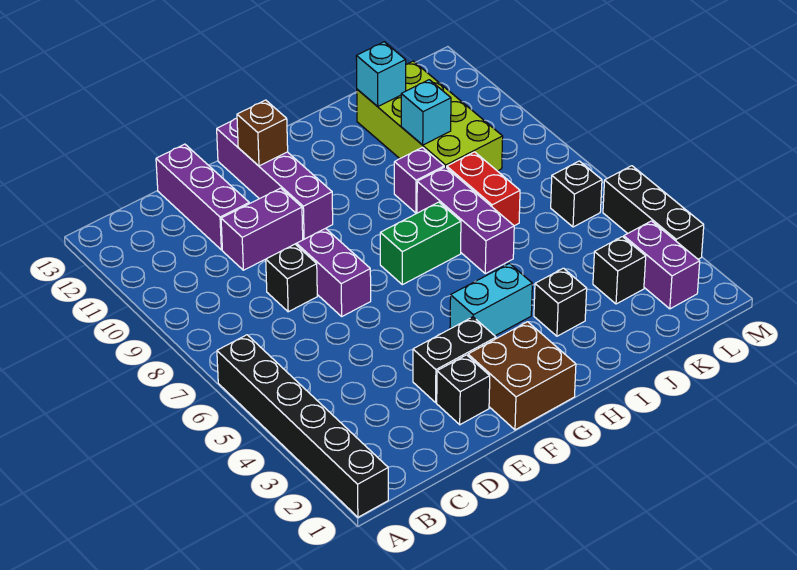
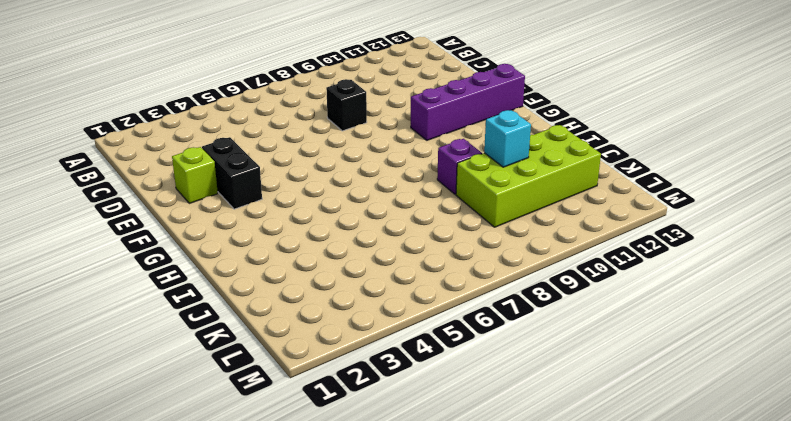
lime 1x1 brick [172,147,218,203] -> black 1x1 brick [437,355,490,425]
none -> black 1x6 brick [217,335,388,517]
none -> purple 1x2 brick [221,188,303,270]
none -> purple 1x3 brick [156,144,249,250]

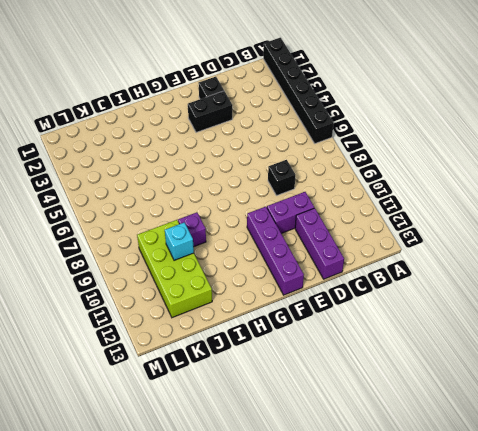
none -> purple 1x2 brick [297,228,371,316]
none -> brown 2x2 brick [468,322,576,430]
none -> cyan 1x2 brick [450,263,532,336]

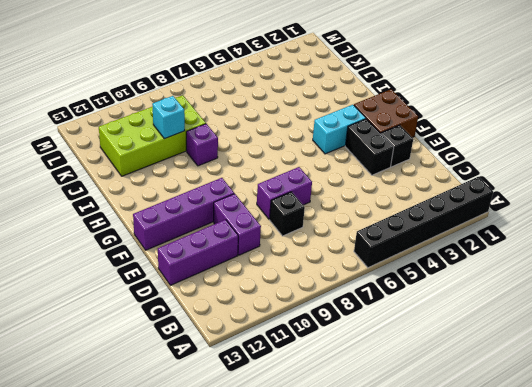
cyan 1x2 brick [313,105,366,154] -> cyan 1x2 brick turned to [450,263,532,336]
none -> green 1x2 brick [380,202,461,285]
none -> black 1x1 brick [534,268,587,336]
none -> purple 1x3 brick [417,167,514,274]

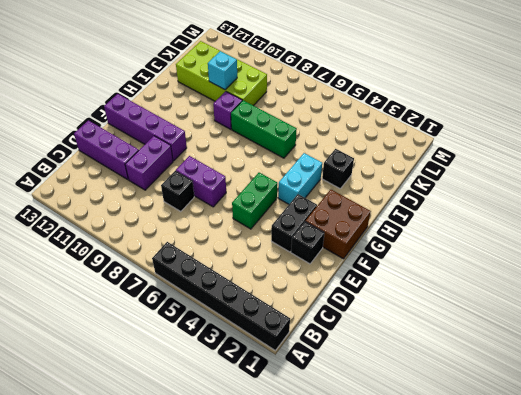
green 1x2 brick [232,173,277,229] -> green 1x2 brick moved to [380,202,461,285]
green 1x3 brick [231,100,297,158] -> purple 1x3 brick [417,167,514,274]
none -> red 1x2 brick [447,152,520,226]
none -> black 1x1 brick [593,237,646,304]
none -> purple 1x2 brick [624,221,700,309]

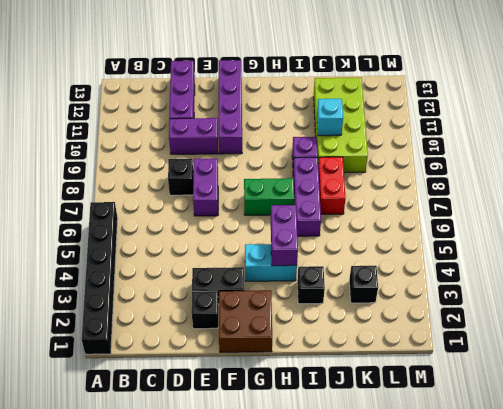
purple 1x2 brick [271,205,298,266] -> purple 1x2 brick moved to [624,221,700,309]
none -> black 1x1 brick [551,161,602,227]
none -> black 1x3 brick [603,166,704,259]
none -> brown 1x1 brick [237,100,288,166]

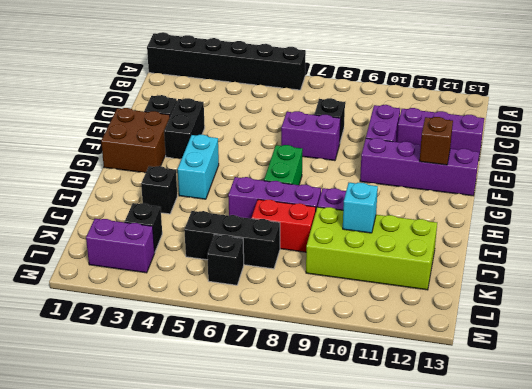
black 1x3 brick [184,211,280,269] -> black 1x3 brick moved to [603,166,704,259]
none -> cyan 1x1 brick [356,42,406,107]

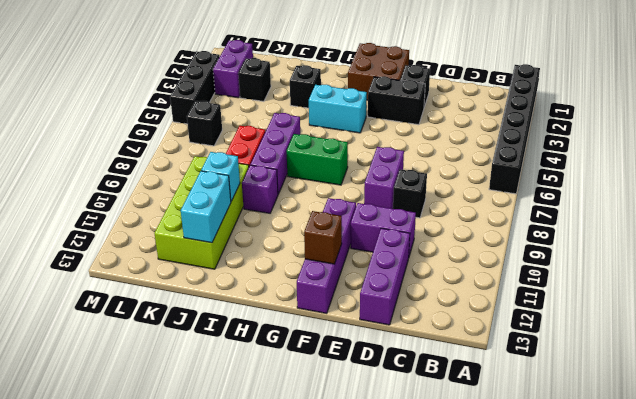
cyan 1x2 brick [181,171,231,243] -> cyan 1x1 brick [356,42,406,107]

